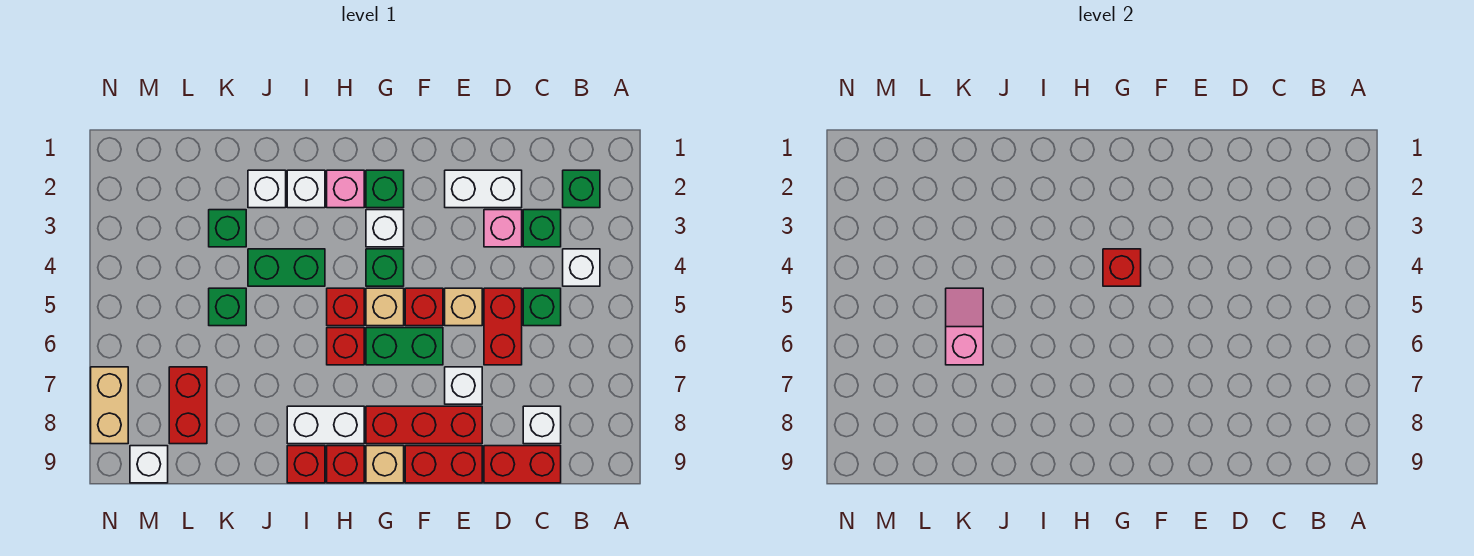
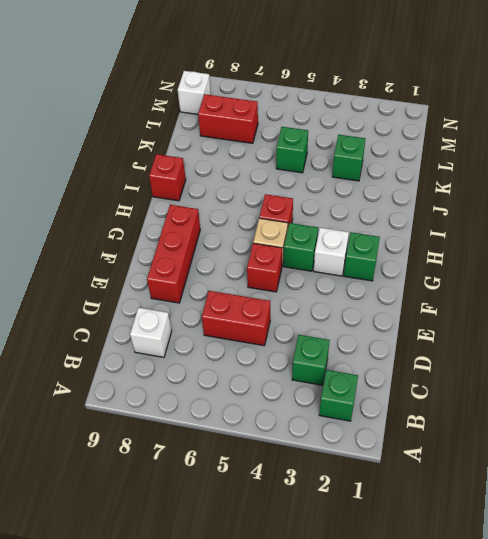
none -> white 1x1 brick [563,249,600,286]
none -> green 1x1 brick [523,288,561,326]
none -> red 1x2 brick [484,446,561,483]
none -> white 1x2 brick [445,170,522,208]

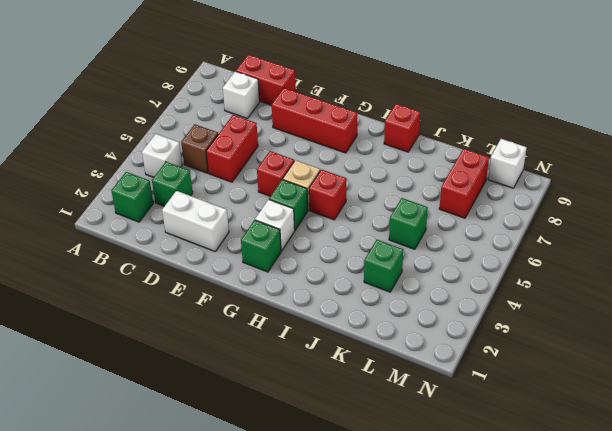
brown 1x1 brick [181,124,218,173] -> green 1x1 brick [523,288,561,326]
none -> pink 1x1 brick [484,210,522,247]
none -> tan 1x1 brick [445,288,482,326]
none -> white 1x1 brick [445,367,482,404]
none -> red 1x2 brick [405,446,482,483]

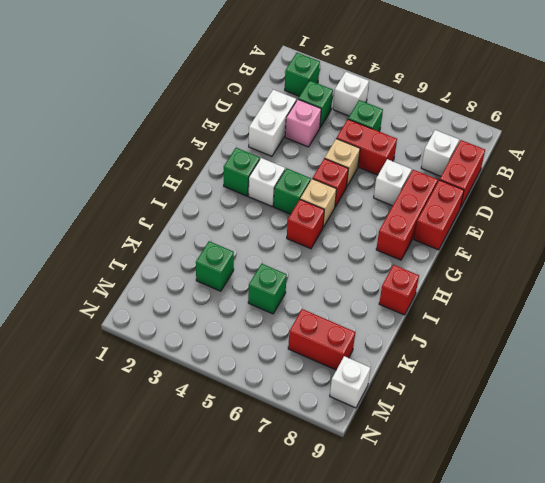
none -> green 1x2 brick [366,328,443,365]
none -> tan 1x1 brick [366,446,404,483]
none -> pink 1x1 brick [327,170,364,208]
none -> red 1x1 brick [327,328,364,365]

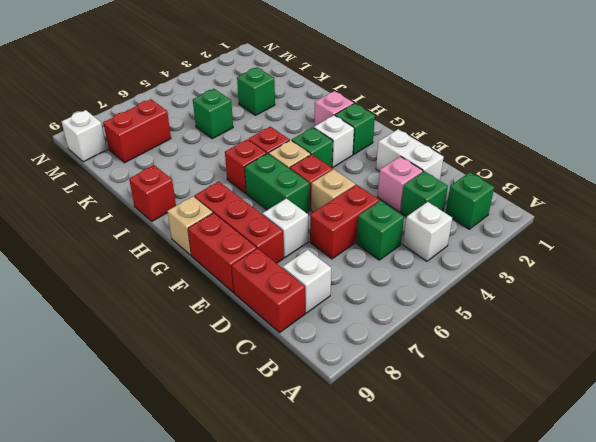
none -> white 1x2 brick [287,406,364,444]
none -> red 1x1 brick [327,446,364,483]
none -> white 1x1 brick [287,170,325,208]
none -> green 1x2 brick [248,249,325,286]

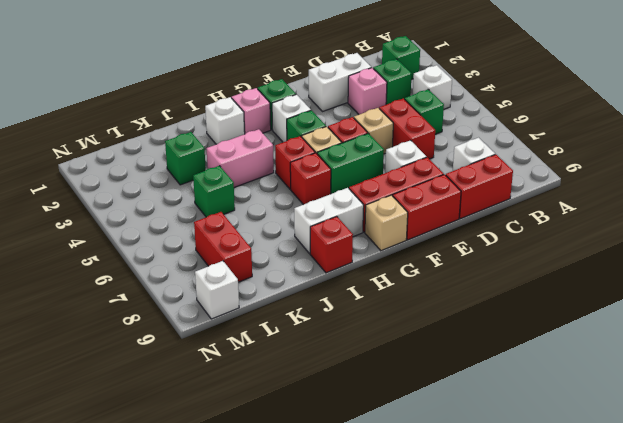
pink 1x2 brick [206,129,274,187] -> green 1x2 brick [248,249,325,286]
none -> red 1x1 brick [327,446,364,483]
none -> white 1x1 brick [248,170,286,208]
none -> tan 1x2 brick [91,367,128,444]
none -> red 1x1 brick [1103,249,1141,286]

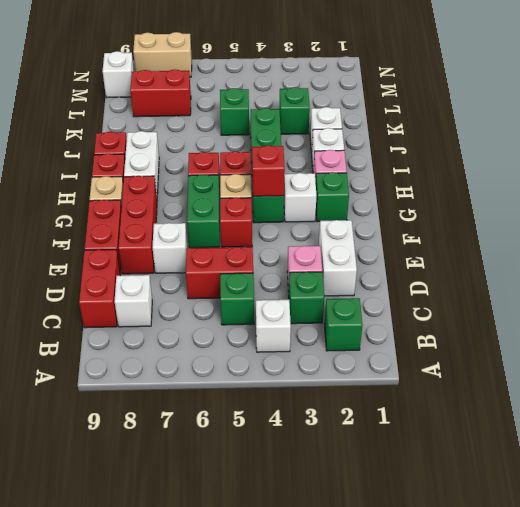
none -> tan 1x1 brick [445,288,482,326]
none -> pink 1x2 slope [946,288,983,365]

